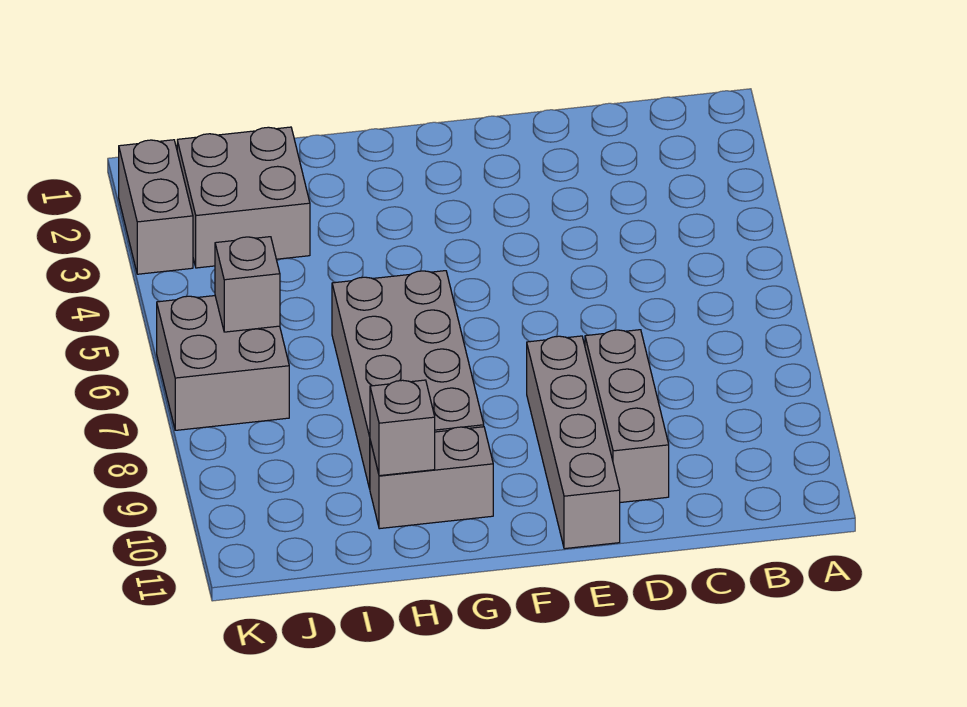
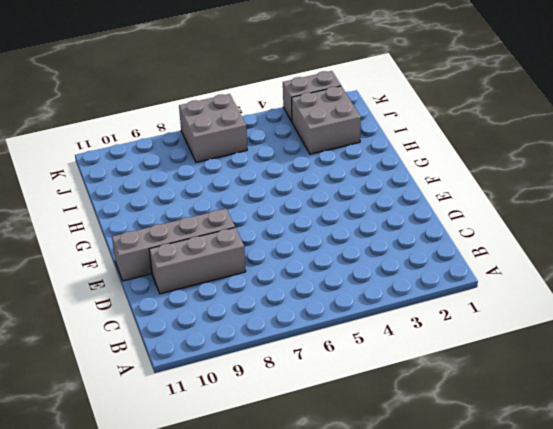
none -> grey 2x4 brick [332,271,484,489]
none -> grey 1x2 brick [370,427,493,529]

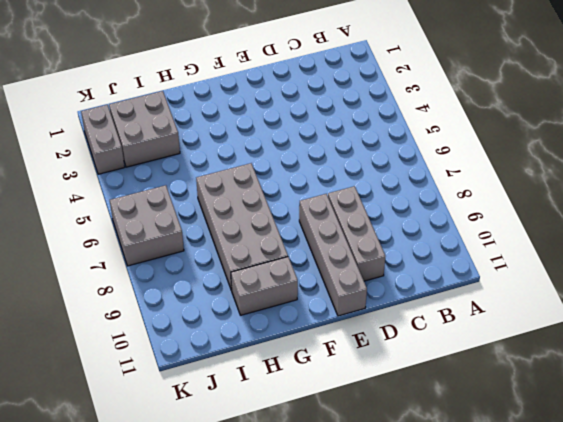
none -> grey 1x1 brick [370,380,435,476]
none -> grey 1x1 brick [215,237,280,332]

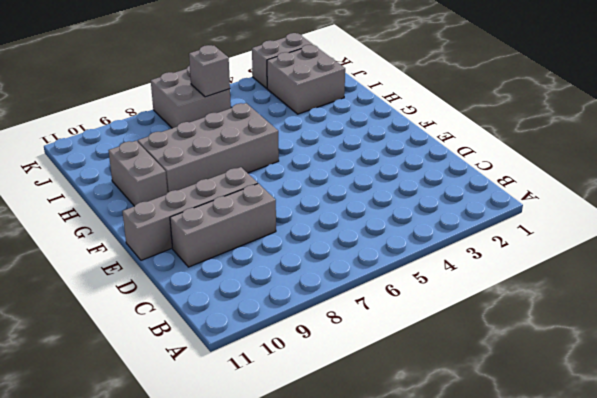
none -> grey 1x1 brick [370,380,435,476]

